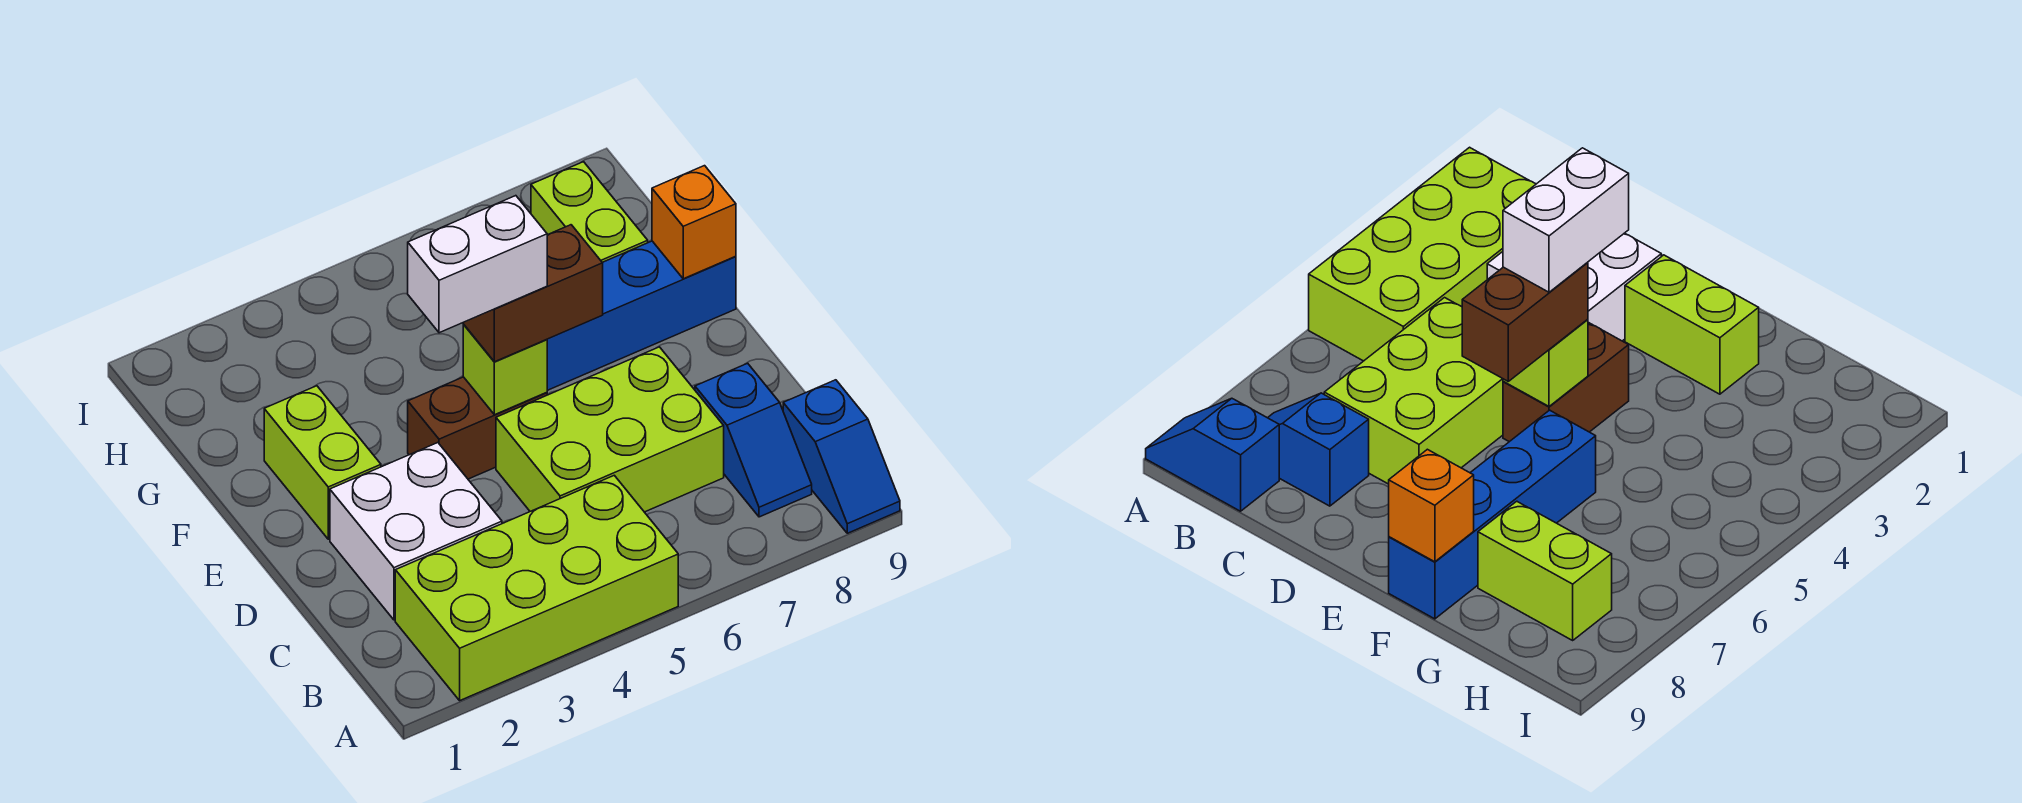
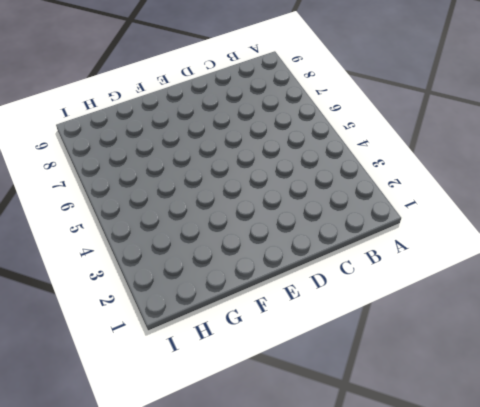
none -> lime 2x4 brick [395,475,678,700]
none -> blue 1x2 slope [783,380,900,533]
none -> blue 1x2 slope [695,363,812,517]

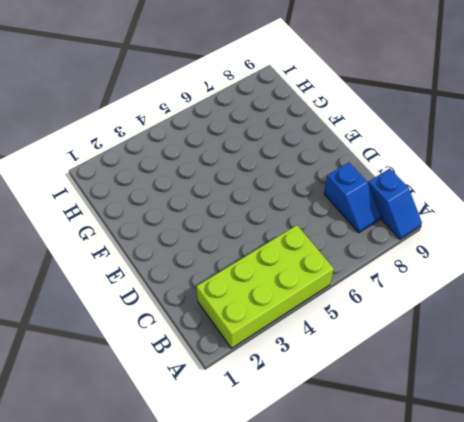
none -> white 2x2 brick [330,443,502,620]
none -> lime 2x3 brick [496,347,724,512]
none -> lime 1x2 brick [264,386,381,539]

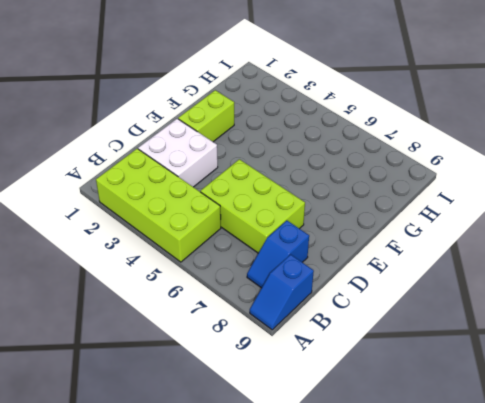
none -> brown 1x2 brick [408,377,547,479]
none -> blue 1x4 brick [547,241,736,390]
none -> lime 1x2 brick [531,162,648,262]

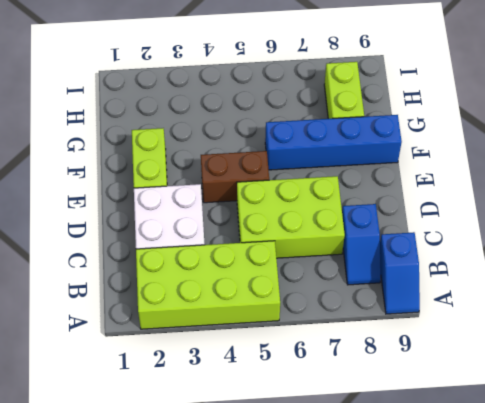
none -> lime 1x1 brick [463,324,547,415]
none -> orange 1x1 brick [652,166,736,279]
none -> brown 1x2 brick [463,225,603,362]

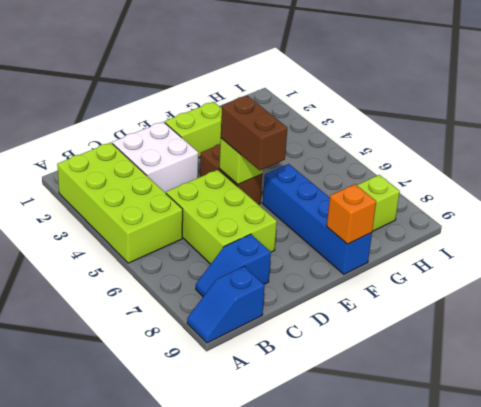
none -> white 1x2 brick [408,196,547,333]

